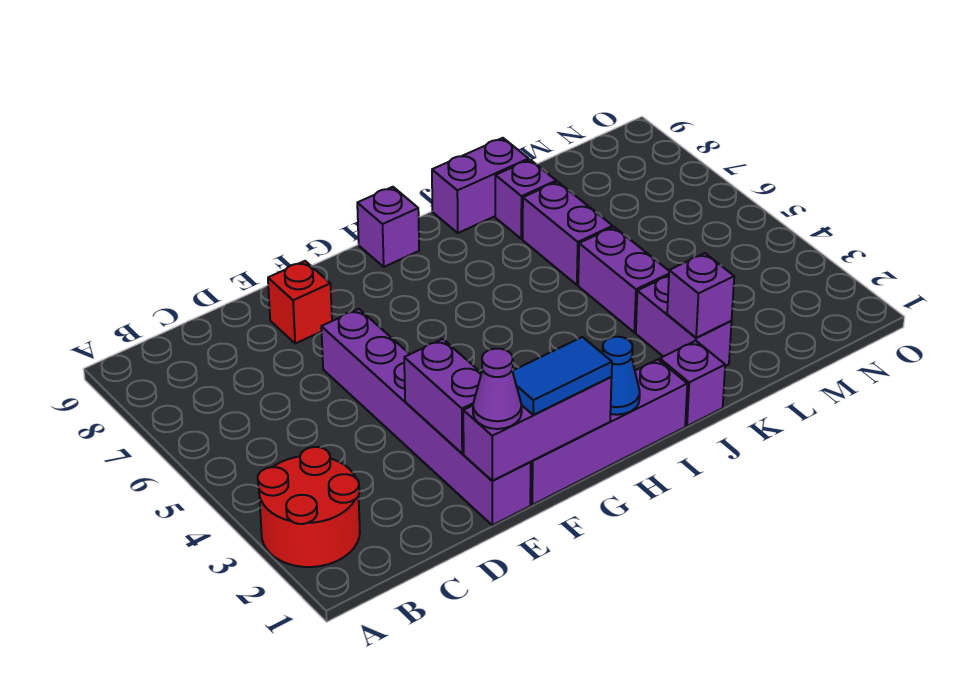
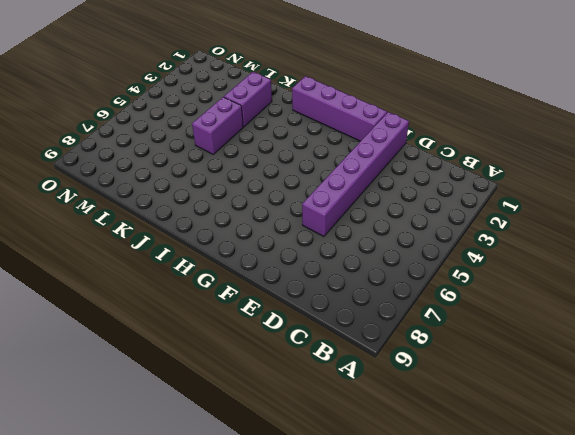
none -> red 2x2 round brick [258,447,360,567]
none -> red 1x1 brick [268,261,332,343]
none -> purple 1x1 brick [357,187,419,267]

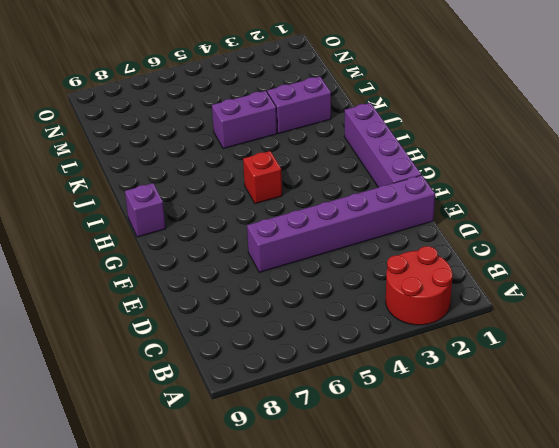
red 1x1 brick [243,151,282,204] -> red 1x1 brick moved to [268,261,332,343]
none -> purple 1x1 brick [660,341,725,426]
none -> purple 1x2 brick [432,138,529,233]
none -> purple 1x2 brick [523,182,613,285]

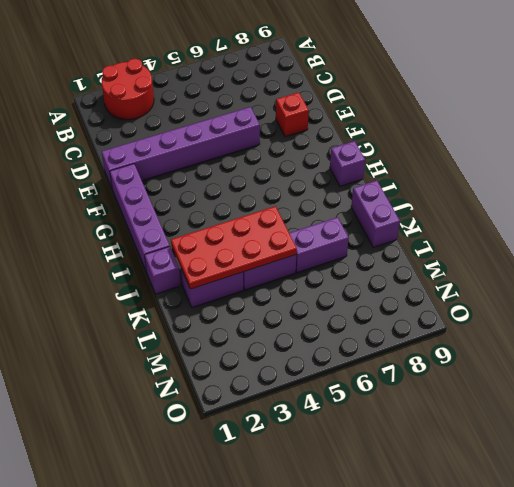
red 2x4 plate [171,206,297,289] -> purple 1x1 brick [667,253,734,338]
none -> purple 1x1 brick [495,160,556,239]
none -> purple 1x3 brick [463,377,612,481]
none -> purple 1x2 brick [404,339,481,453]

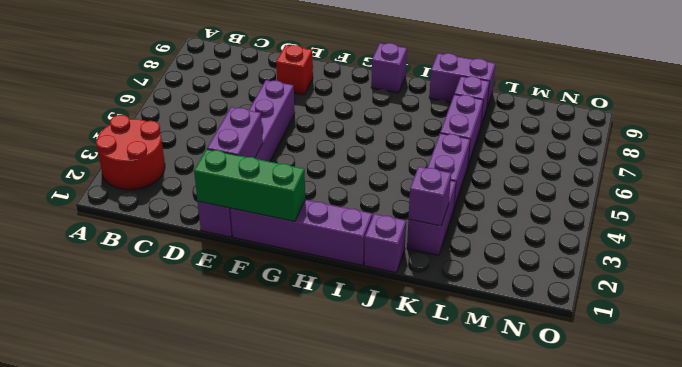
green 1x3 brick [194,149,305,221] -> purple 1x3 brick [463,377,612,481]
none -> blue 1x1 cone [602,337,640,415]
none -> purple 1x1 cone [473,349,522,429]
none -> blue 1x2 tile [513,337,612,415]

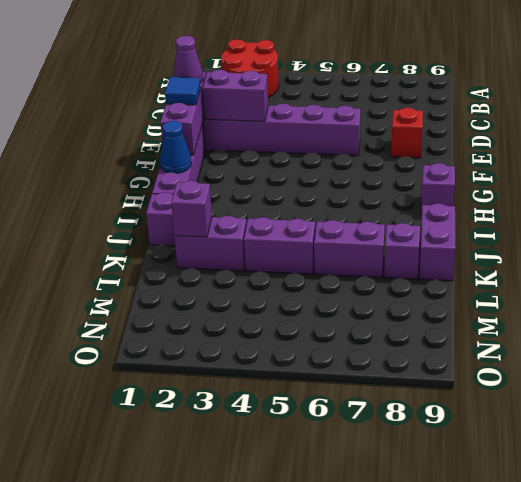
blue 1x1 tile [165,77,201,105] -> blue 1x2 tile [513,337,612,415]

